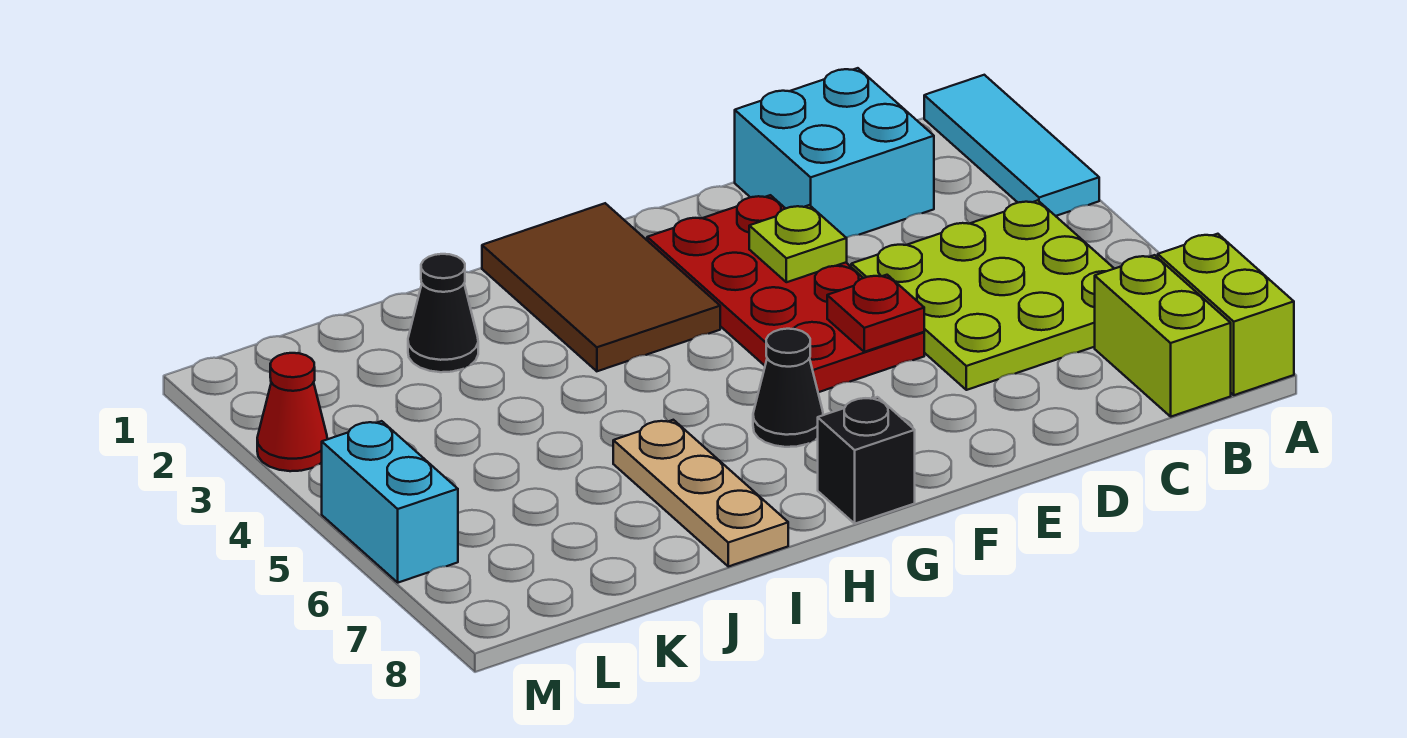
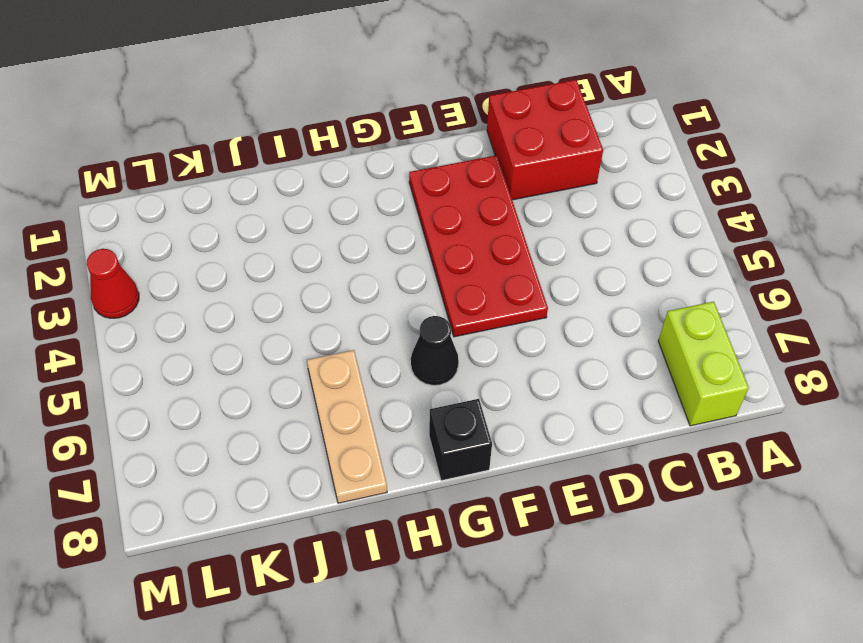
red 2x2 brick [487,80,603,200] -> cyan 2x2 brick [735,68,934,238]
none -> cyan 1x3 tile [924,75,1099,216]
none -> lime 1x2 brick [1158,234,1294,395]
none -> lime 3x3 plate [851,200,1114,390]

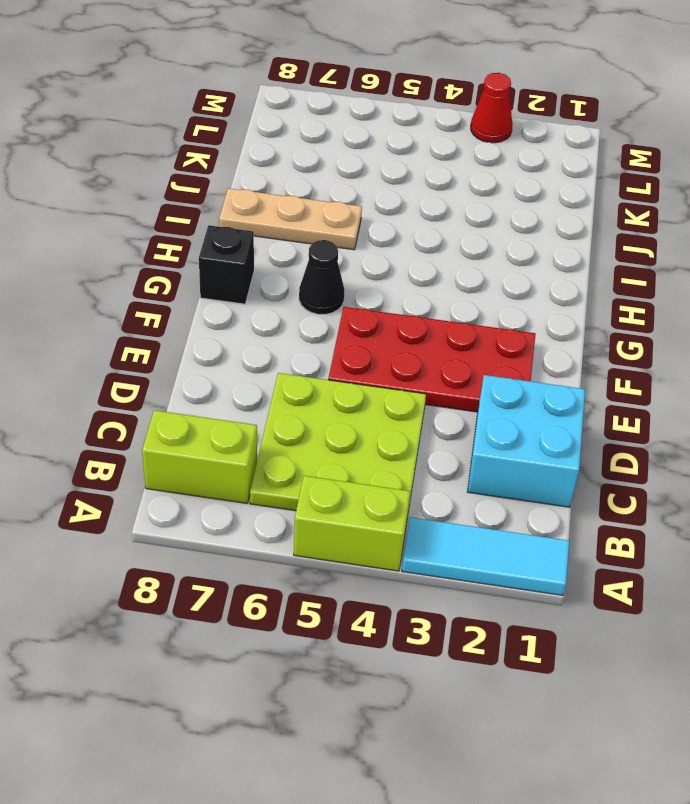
lime 1x2 brick [294,476,410,571] -> lime 1x2 brick moved to [1158,234,1294,395]
none -> brown 2x3 tile [482,203,720,371]
none -> black 1x1 cone [408,254,478,372]
none -> cyan 1x2 brick [322,421,458,583]

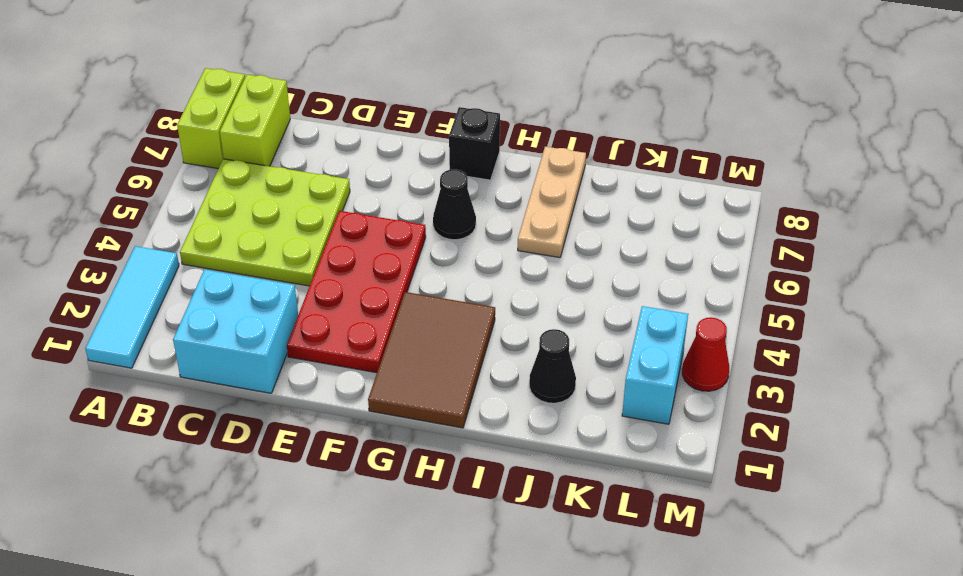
cyan 1x2 brick [622,306,688,424] -> cyan 1x2 brick moved to [322,421,458,583]
none -> lime 1x1 plate [749,205,847,282]
none -> red 1x1 plate [827,275,924,352]

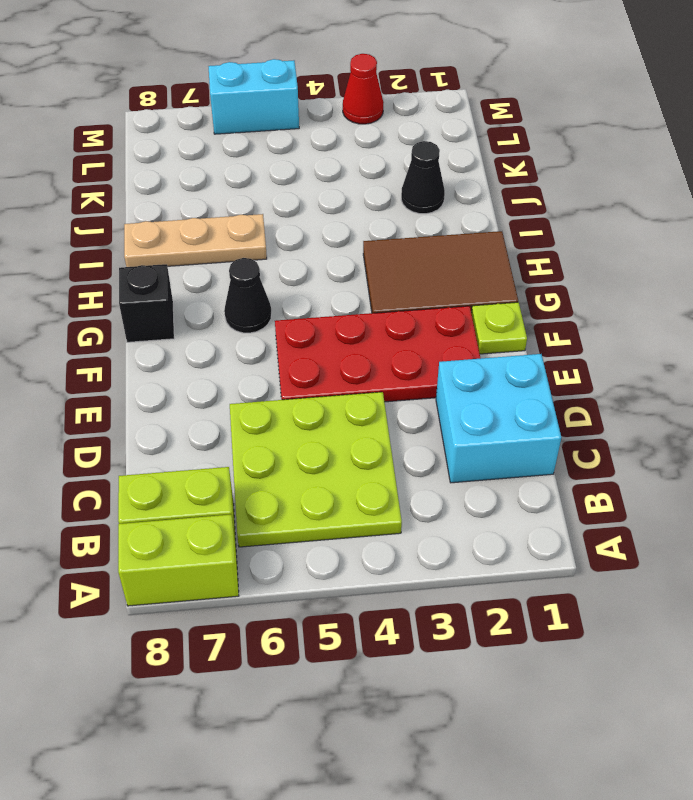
lime 1x1 plate [471,302,527,354] -> lime 1x1 plate moved to [749,205,847,282]
none -> cyan 1x3 tile [924,75,1099,216]
none -> red 1x1 plate [827,275,924,352]

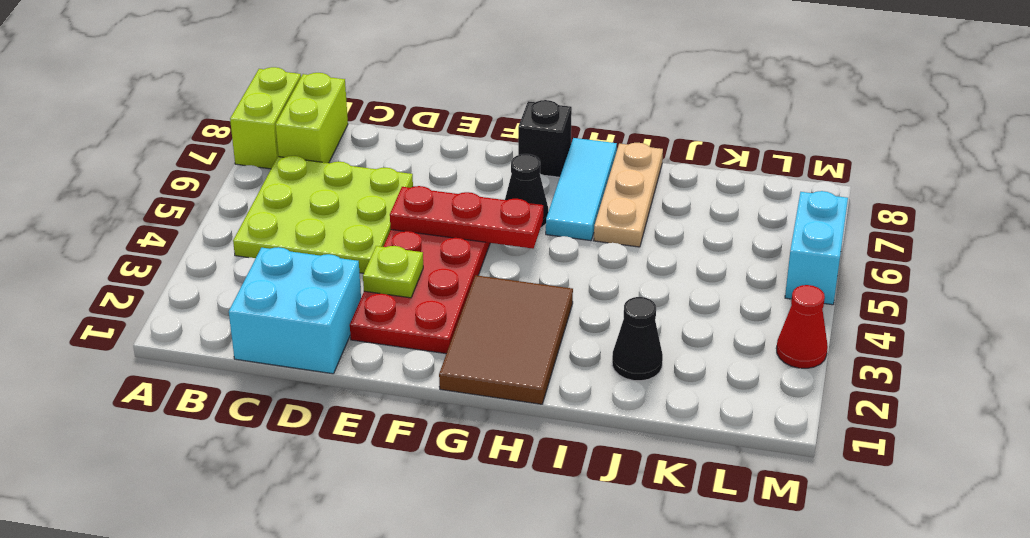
red 1x3 plate [390,186,543,249] -> red 1x1 plate [827,275,924,352]
cyan 1x3 tile [546,138,617,241] -> cyan 1x3 tile moved to [924,75,1099,216]

